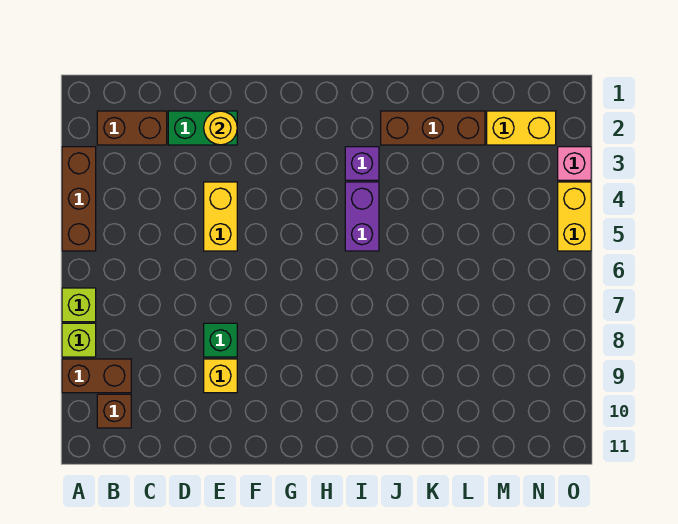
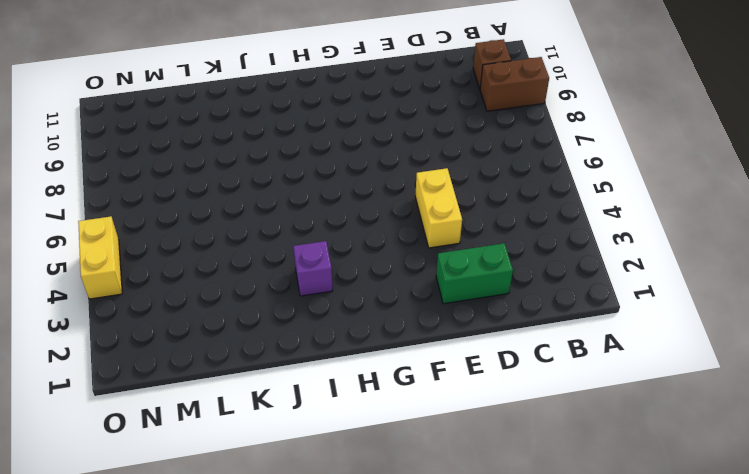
none -> brown 1x3 brick [62,147,96,251]
none -> lime 1x1 brick [62,288,96,322]
none -> lime 1x1 brick [62,323,96,357]

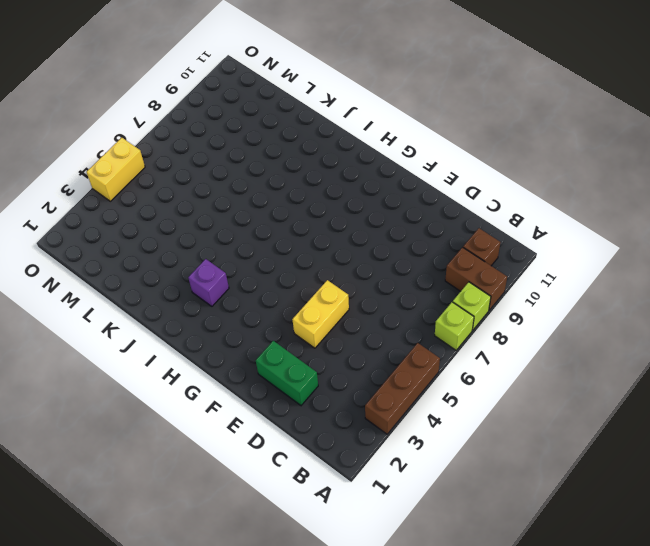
none -> brown 1x2 brick [97,111,167,145]
none -> green 1x1 brick [204,323,237,357]
none -> yellow 1x1 brick [204,359,237,393]

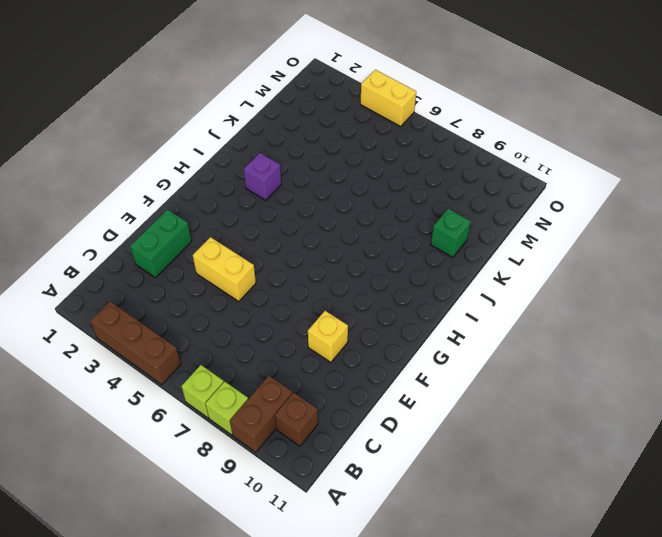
green 1x1 brick [431,208,471,258] -> green 1x1 brick moved to [204,323,237,357]
none -> brown 1x2 brick [97,111,167,145]
none -> purple 1x2 brick [345,182,379,251]
none -> brown 1x3 brick [381,111,485,145]

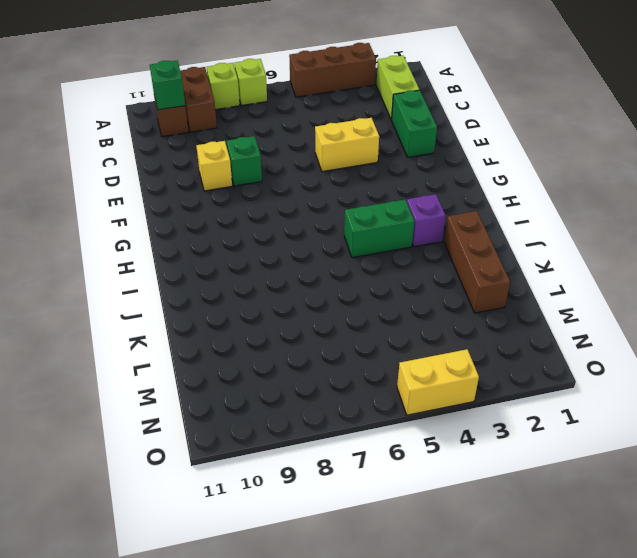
lime 1x2 brick [376,56,419,120] -> brown 1x2 brick [97,111,167,145]
green 1x1 brick [150,61,185,110] -> none
green 1x2 brick [344,200,414,258] -> purple 1x2 brick [345,182,379,251]
none -> yellow 1x2 brick [487,111,556,145]
none -> pink 1x1 brick [558,147,591,180]
none -> yellow 1x1 round brick [204,111,237,145]

